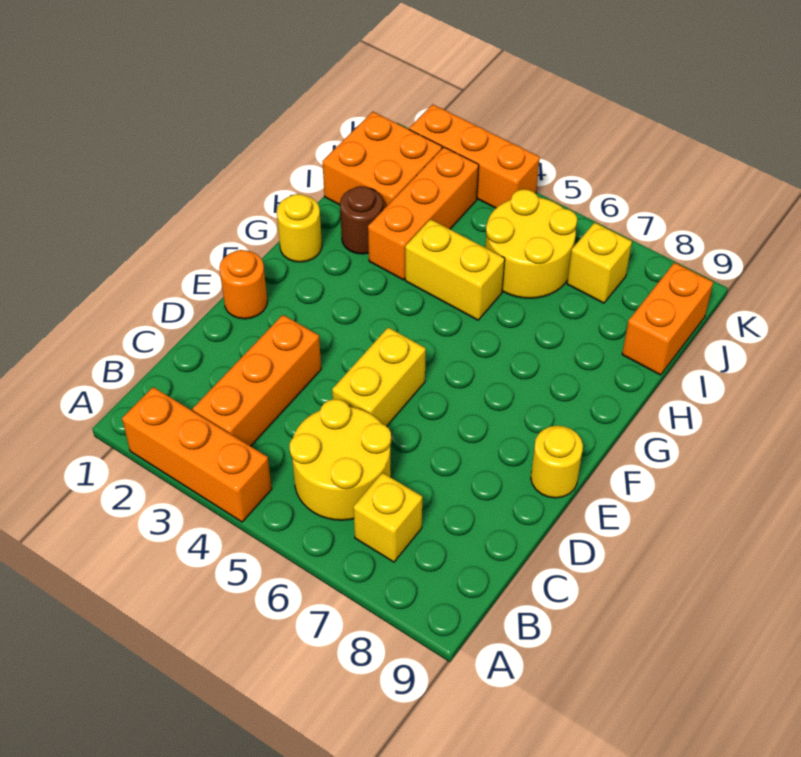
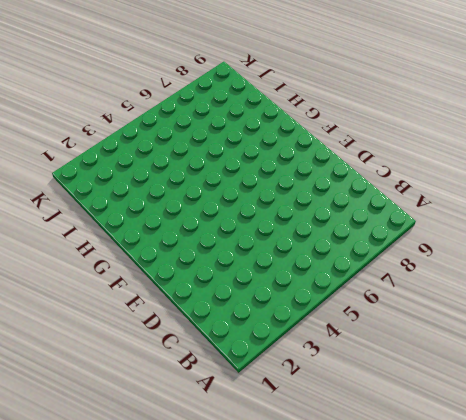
none -> orange 1x3 brick [122,387,272,522]
none -> orange 1x3 brick [193,315,321,446]
none -> yellow 2x2 round brick [289,399,391,520]

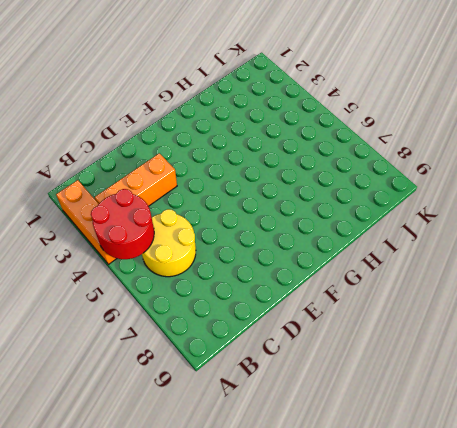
red 2x2 round brick [91,189,154,259] -> none
none -> yellow 1x1 brick [353,473,422,562]
none -> yellow 1x2 brick [332,327,426,426]
none -> orange 1x1 round brick [219,250,267,319]

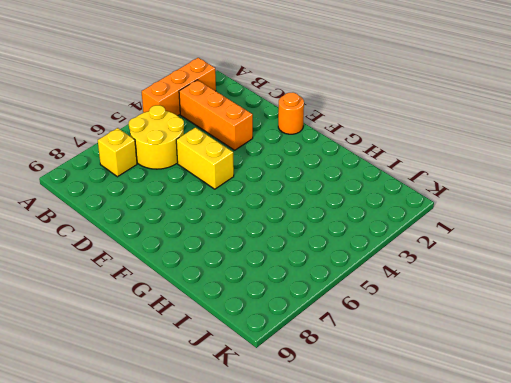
none -> yellow 1x1 round brick [531,426,583,498]
none -> yellow 1x1 round brick [277,194,322,262]
none -> brown 1x1 round brick [340,186,383,254]

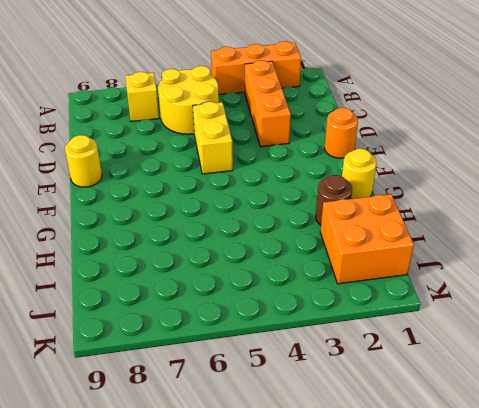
none -> orange 1x3 brick [368,147,479,280]
none -> yellow 1x2 brick [405,219,505,320]
none -> yellow 2x2 round brick [485,189,577,298]

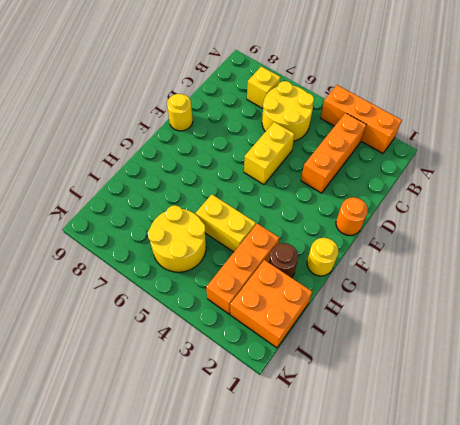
none -> orange 1x2 brick [622,263,713,375]
none -> yellow 1x1 brick [567,222,632,303]
none -> orange 1x3 brick [409,104,540,208]

